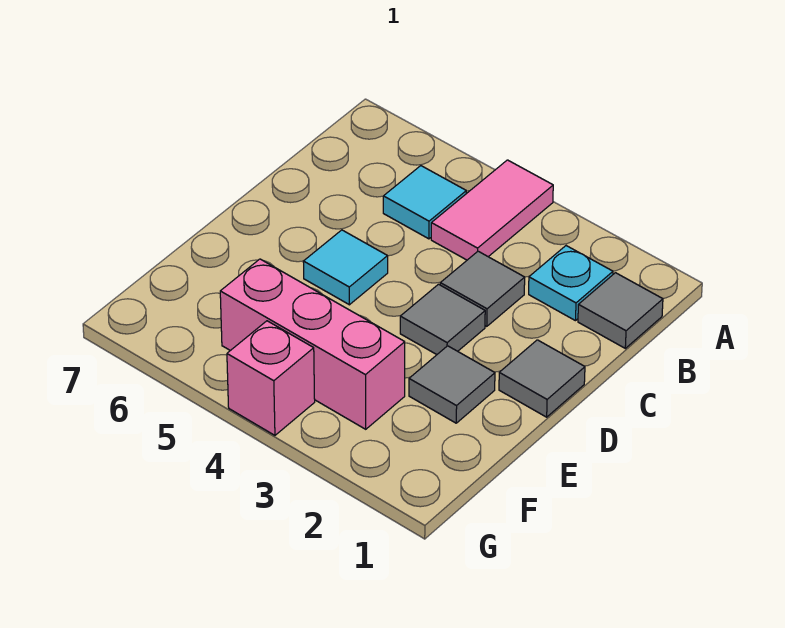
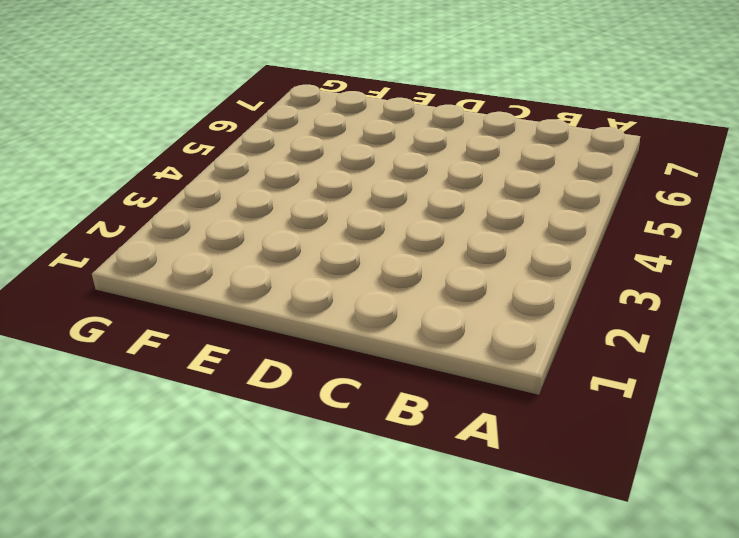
none -> pink 1x2 tile [431,160,553,260]
none -> grey 1x1 tile [578,273,663,348]

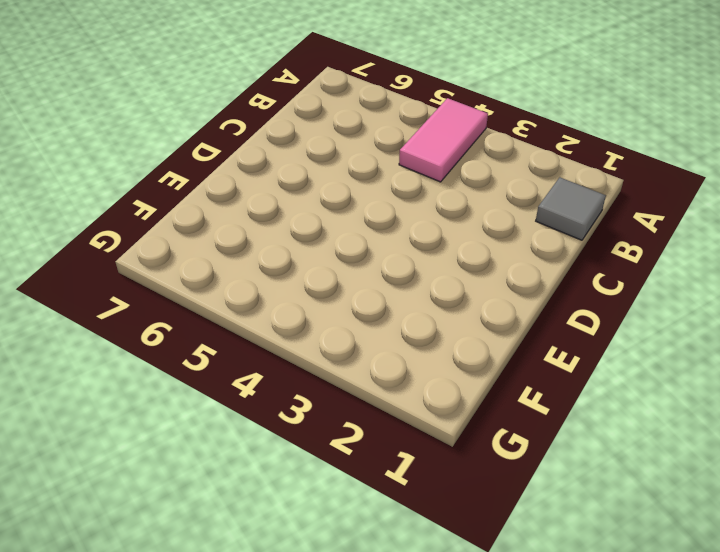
none -> cyan 1x1 plate [529,246,613,321]
none -> cyan 1x1 tile [383,166,466,239]

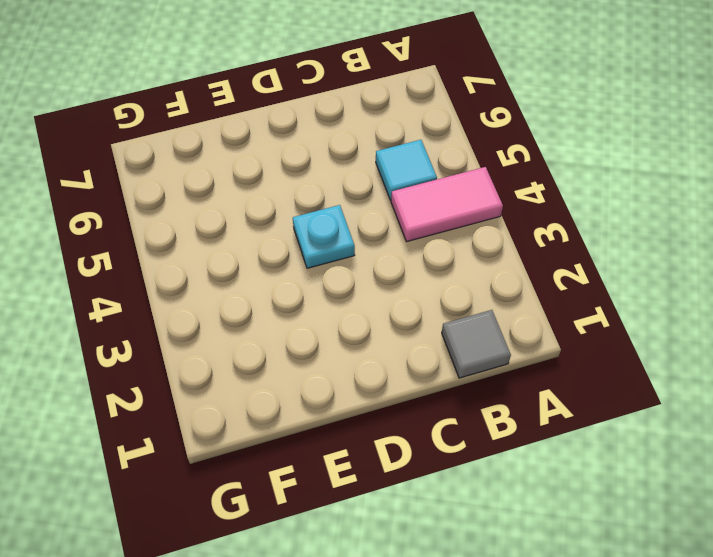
cyan 1x1 plate [293,205,355,268] -> cyan 1x1 plate moved to [529,246,613,321]
none -> grey 1x1 tile [440,251,525,326]
none -> grey 1x1 tile [499,340,585,417]

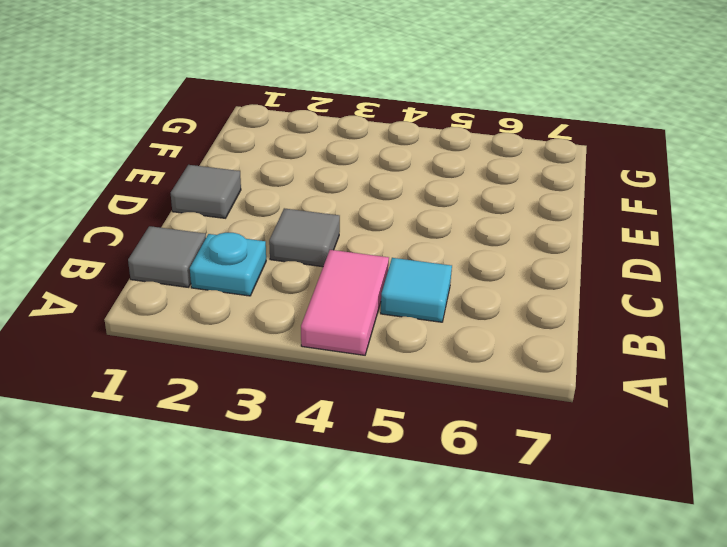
none -> grey 1x1 tile [400,284,485,355]
none -> cyan 1x1 tile [303,230,388,305]

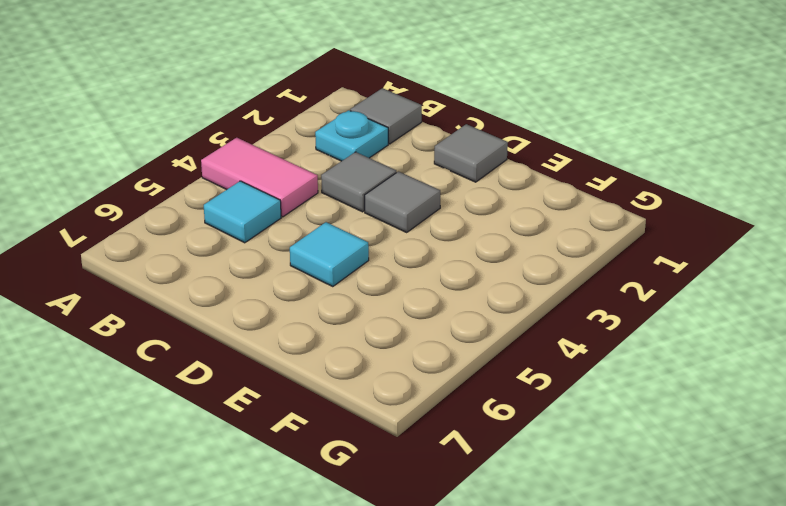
none -> grey 1x1 tile [409,346,495,423]
none -> pink 1x3 brick [220,259,405,429]

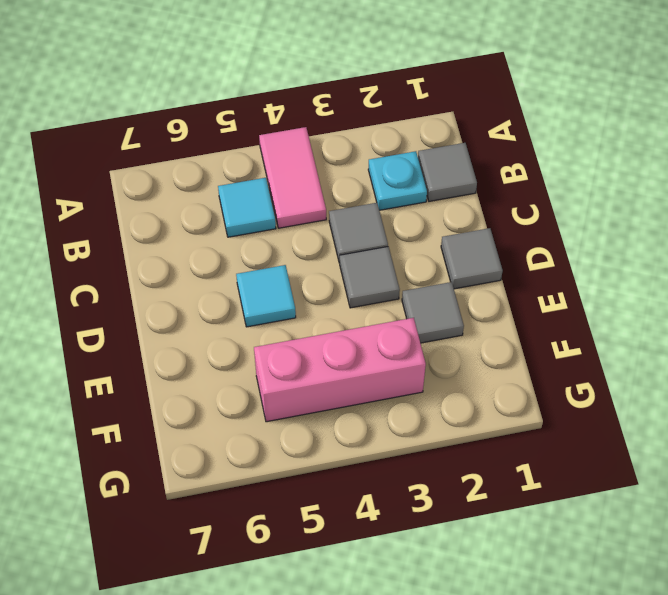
none -> pink 1x1 brick [227,321,315,435]

